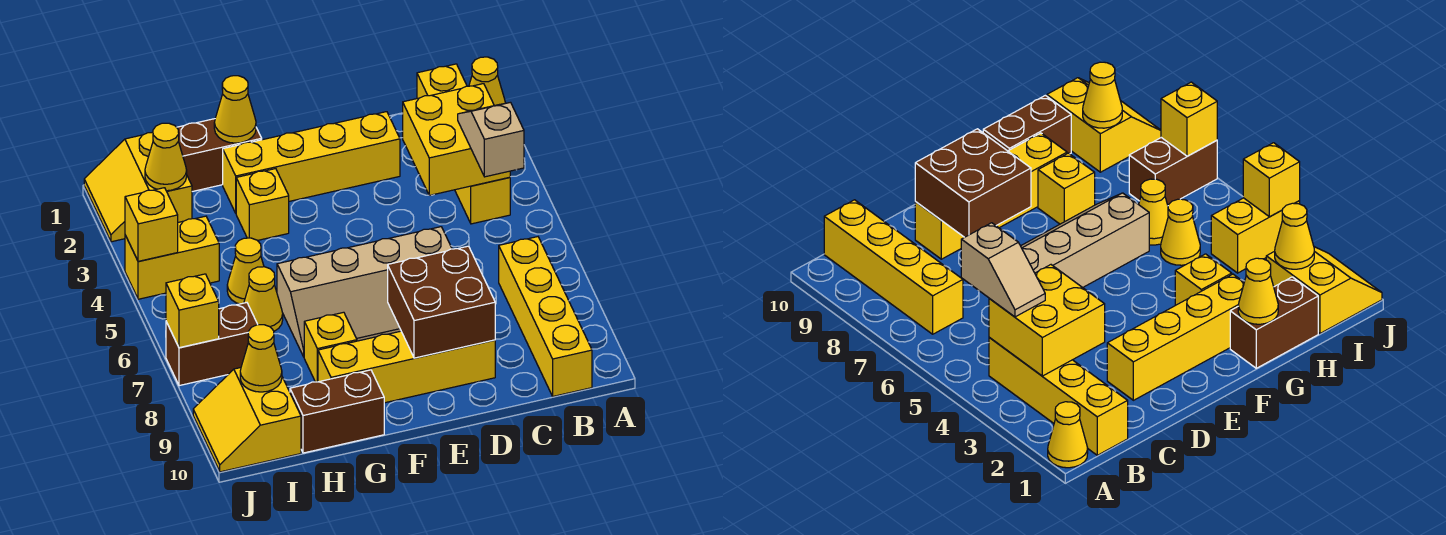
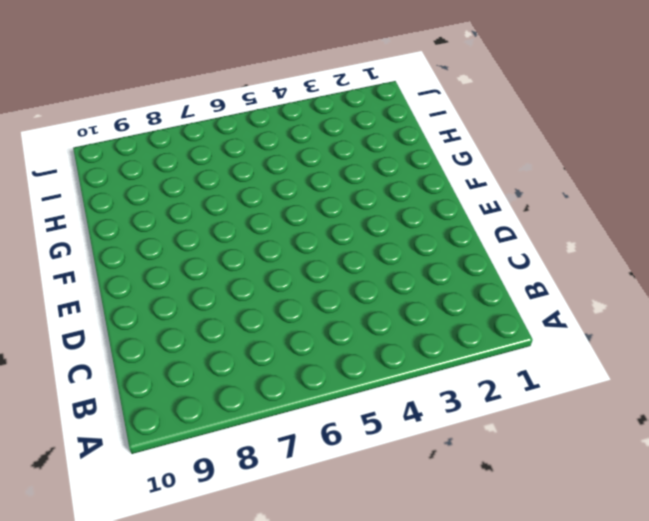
none -> yellow 1x1 cone [469,57,505,106]
none -> yellow 1x4 brick [417,64,510,224]
none -> yellow 1x4 brick [499,237,592,396]

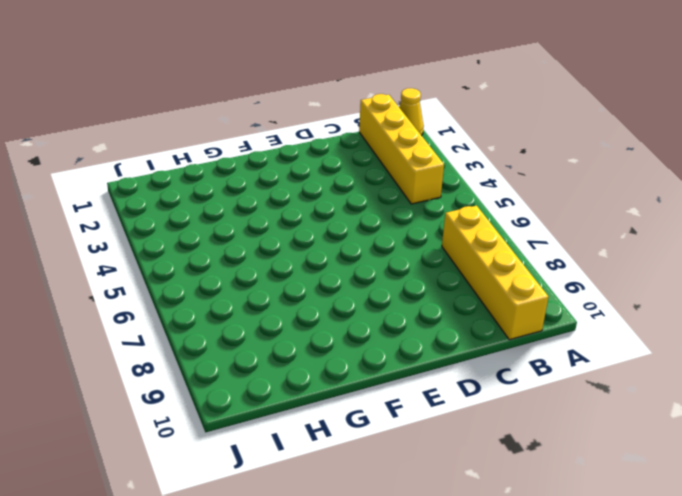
none -> yellow 1x4 brick [223,112,400,213]
none -> tan 2x4 slope [277,227,452,357]
none -> yellow 1x4 brick [318,331,495,403]

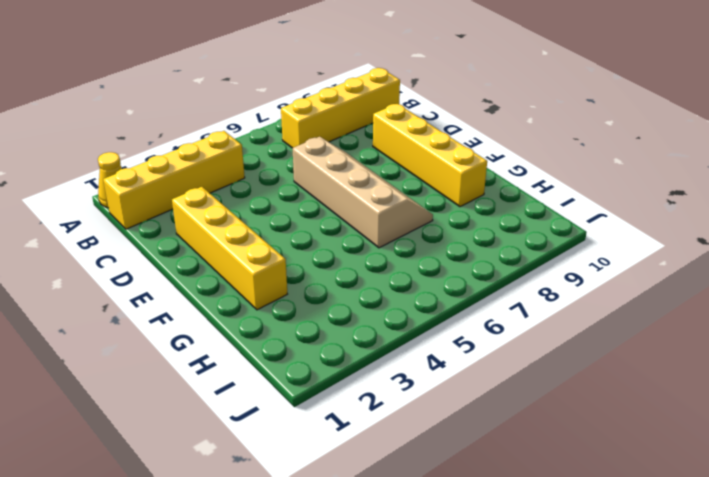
none -> brown 1x2 brick [177,119,262,192]
none -> yellow 1x1 brick [236,169,289,241]
none -> yellow 1x1 brick [304,312,357,382]

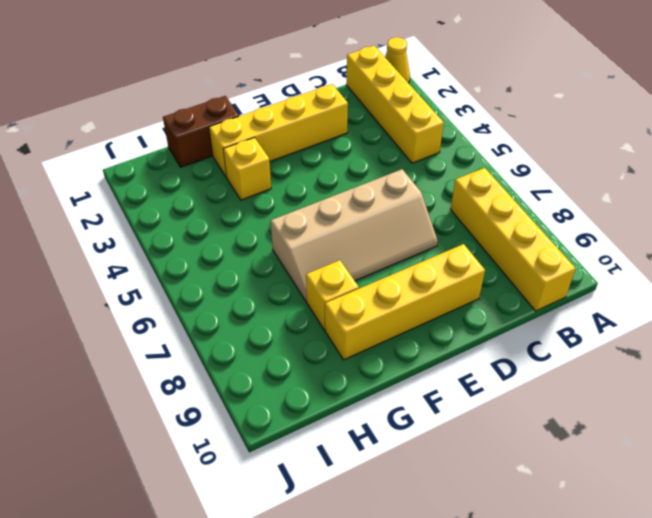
none -> brown 1x2 brick [290,370,384,453]
none -> yellow 1x1 cone [227,238,264,304]
none -> yellow 1x1 cone [244,267,283,331]

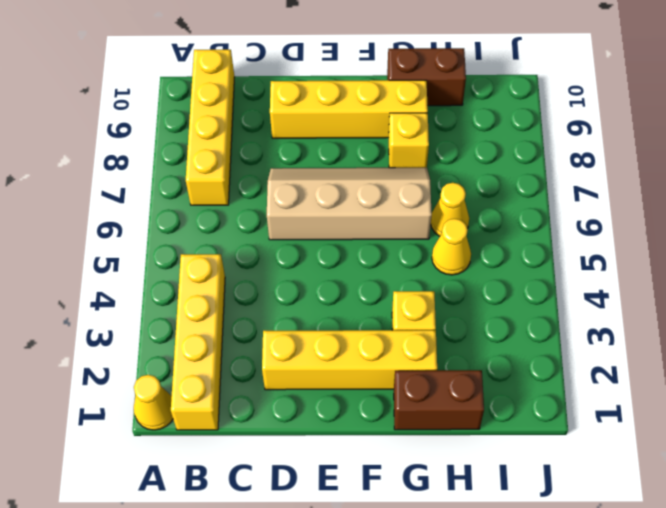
none -> yellow 2x2 slope [84,132,192,242]
none -> yellow 1x2 brick [125,216,219,299]
none -> brown 1x2 brick [166,303,258,386]

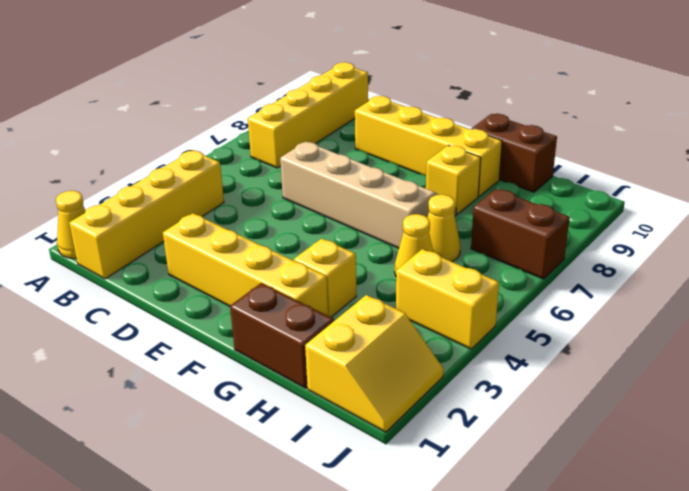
none -> yellow 2x2 slope [193,368,301,472]
none -> yellow 2x2 brick [403,84,510,195]
none -> brown 2x2 brick [388,246,495,358]

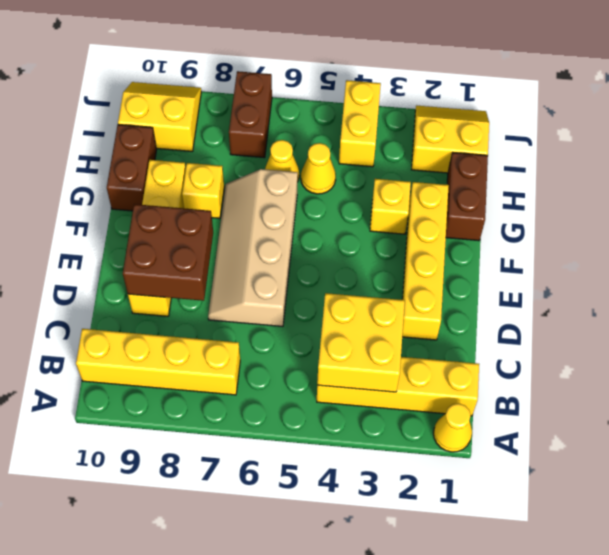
none -> yellow 1x1 cone [214,76,256,143]
none -> yellow 1x1 cone [145,123,187,191]
none -> yellow 1x1 cone [240,325,282,392]

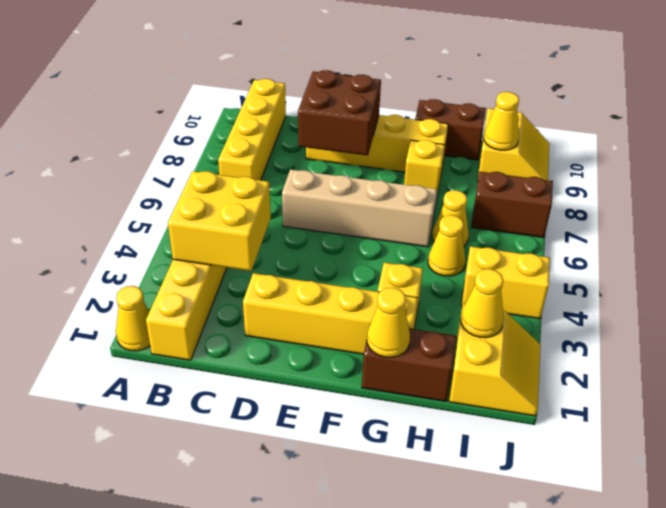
none -> yellow 1x1 brick [125,188,178,261]
none -> yellow 1x1 brick [166,274,219,348]
none -> tan 1x2 slope [458,102,524,177]

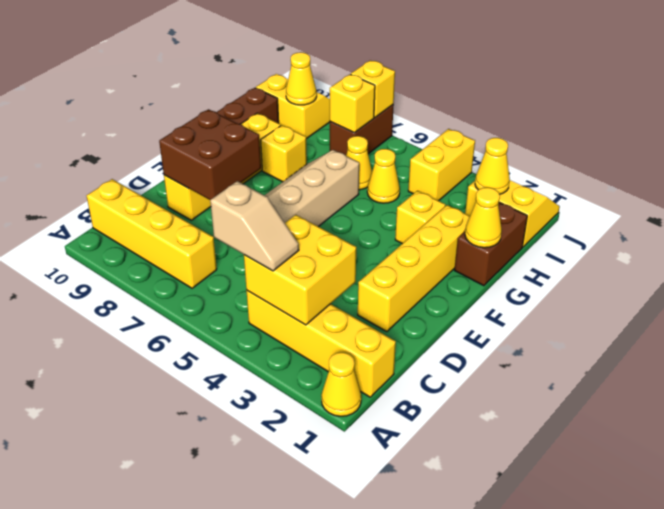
yellow 1x1 brick [330,74,375,133] -> yellow 1x1 brick moved to [125,188,178,261]

